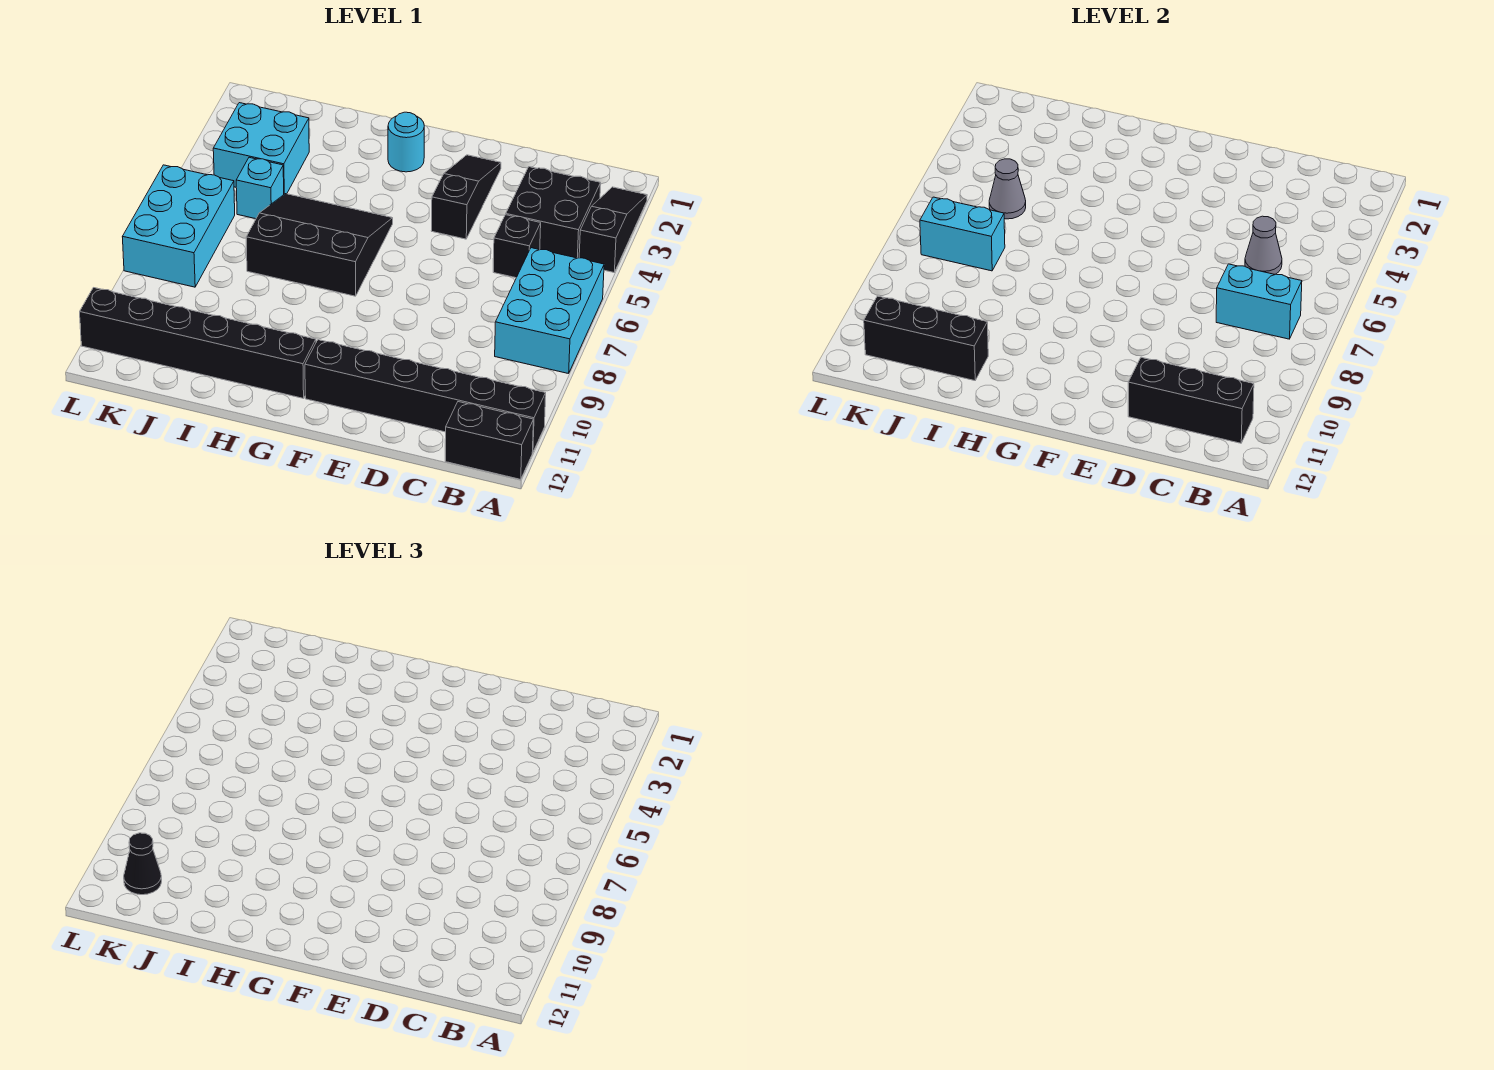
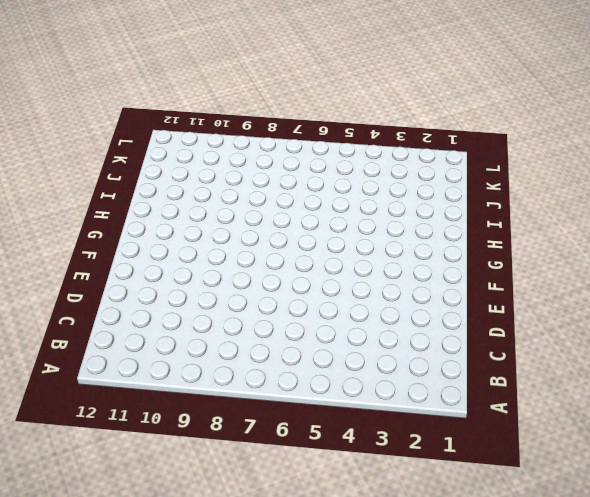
none -> black 1x3 slope [579,187,647,272]
none -> cyan 2x3 brick [495,248,604,374]
none -> black 1x6 brick [305,340,546,453]

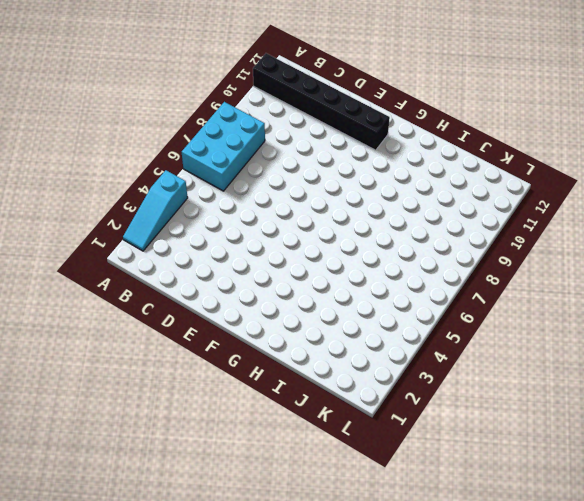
cyan 1x3 slope [123,170,188,251] -> black 1x3 slope [579,187,647,272]
none -> black 1x2 brick [445,402,533,479]
none -> black 2x2 brick [506,167,601,258]
none -> black 1x1 brick [493,215,541,278]

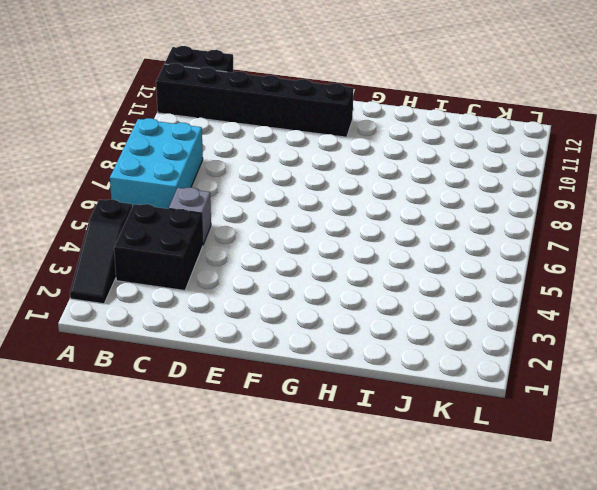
grey 1x1 brick [169,187,211,244] -> black 1x1 brick [493,215,541,278]
none -> black 1x3 slope [431,155,501,239]
none -> cyan 1x1 round brick [388,112,424,172]
none -> black 3x3 slope [246,194,393,296]

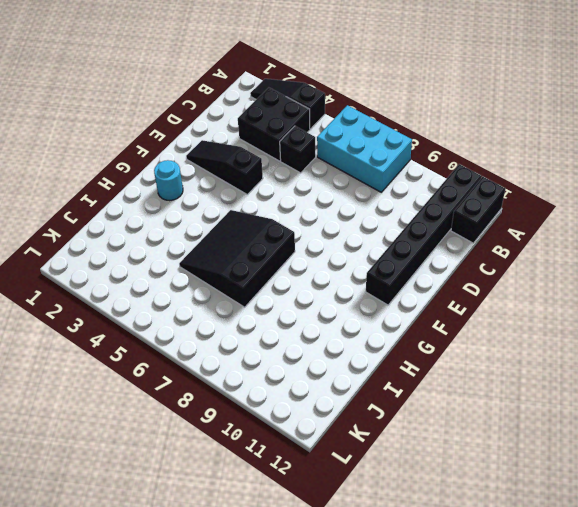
none -> black 1x6 brick [80,288,316,398]
none -> cyan 2x2 brick [213,103,309,194]
none -> cyan 1x1 brick [236,157,284,219]

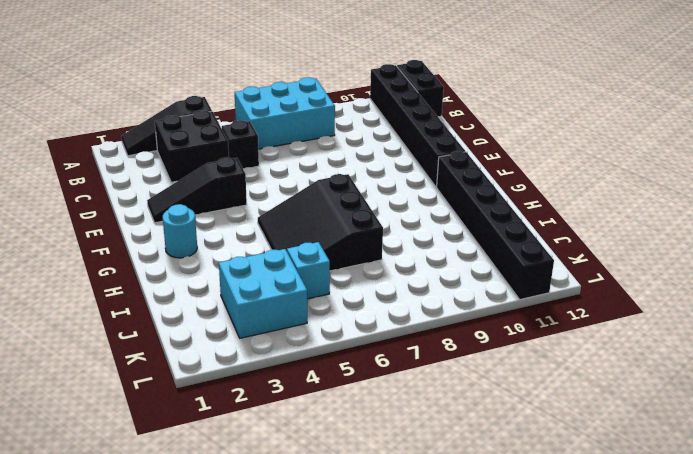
none -> cyan 2x3 brick [122,165,235,287]
none -> cyan 1x2 brick [1216,264,1302,339]
none -> black 1x3 brick [1128,357,1254,443]

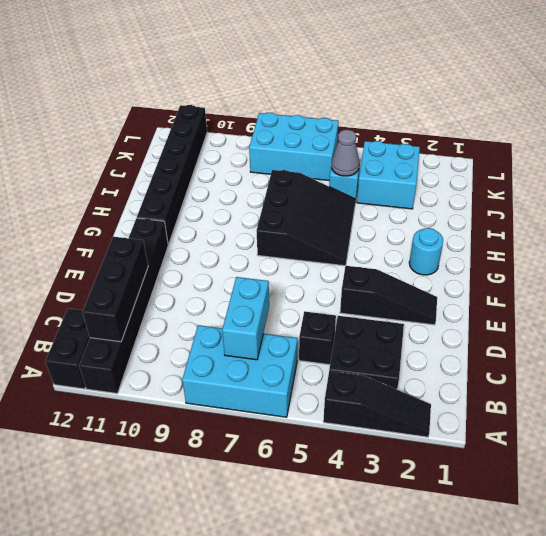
none -> grey 1x1 cone [1245,216,1282,274]
none -> black 1x3 brick [864,296,988,381]
none -> cyan 1x2 brick [920,197,1005,271]

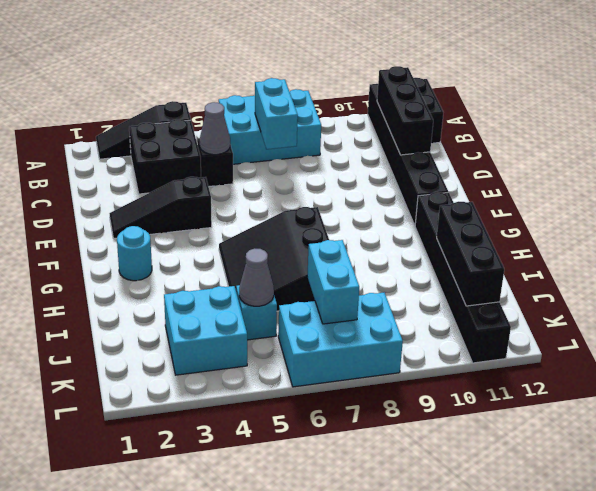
none -> black 1x1 cone [124,833,162,895]

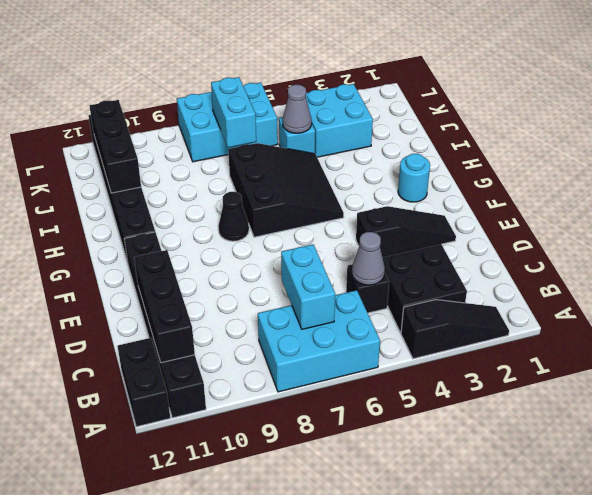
black 1x1 cone [218,192,249,241] -> black 1x1 cone moved to [124,833,162,895]

